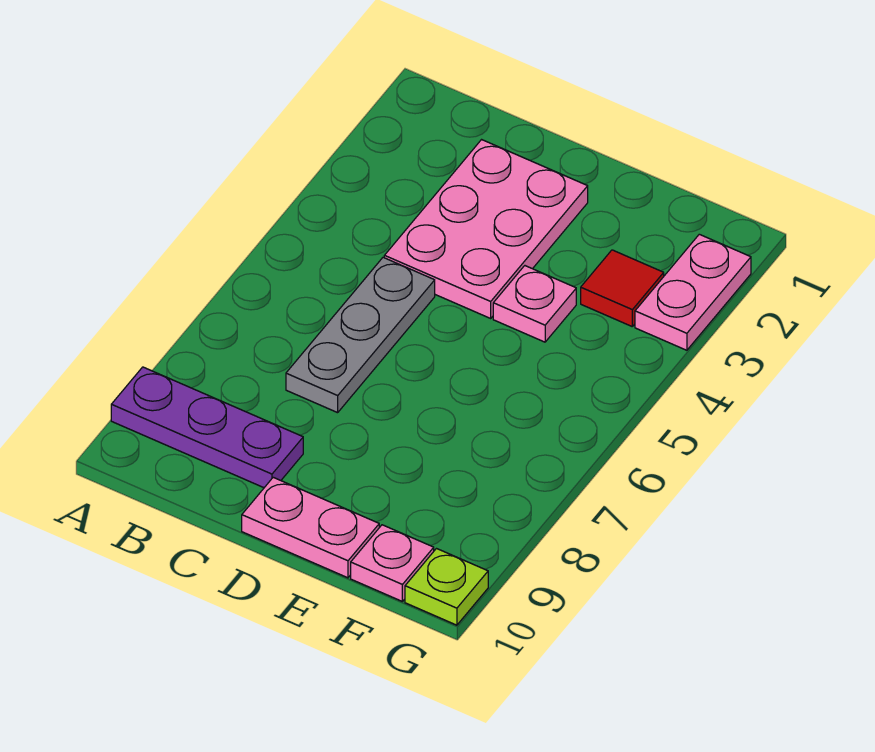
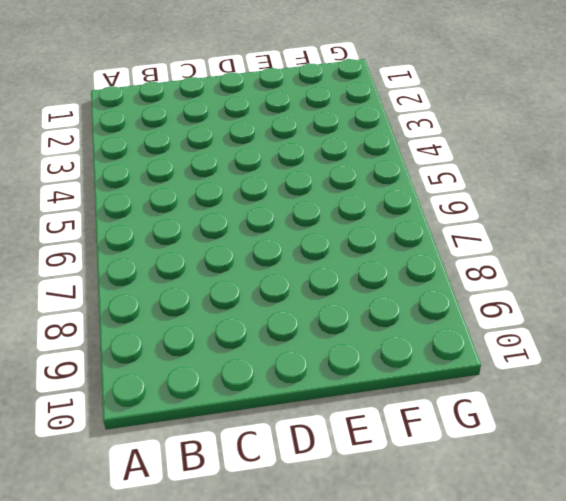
none -> purple 1x3 plate [111,367,303,488]
none -> pink 2x3 plate [384,140,588,318]

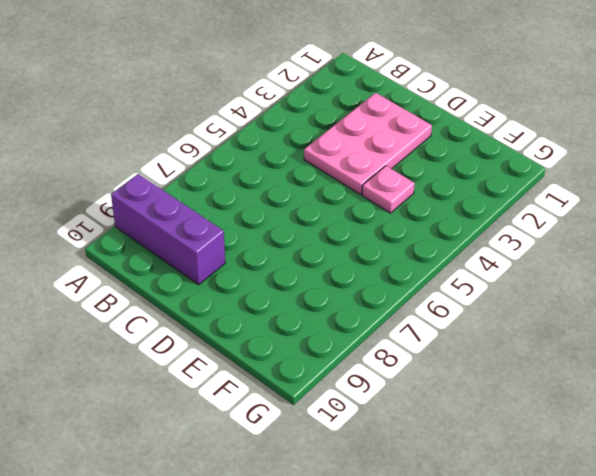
purple 1x3 brick [111,174,225,285] -> purple 1x3 plate [111,367,303,488]
none -> grey 1x3 plate [286,257,435,413]
none -> pink 1x2 plate [242,477,379,578]

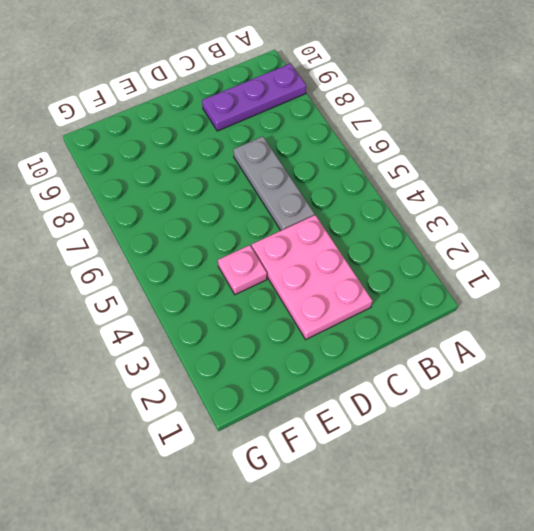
none -> pink 1x2 plate [242,477,379,578]
none -> red 1x1 tile [581,250,664,326]

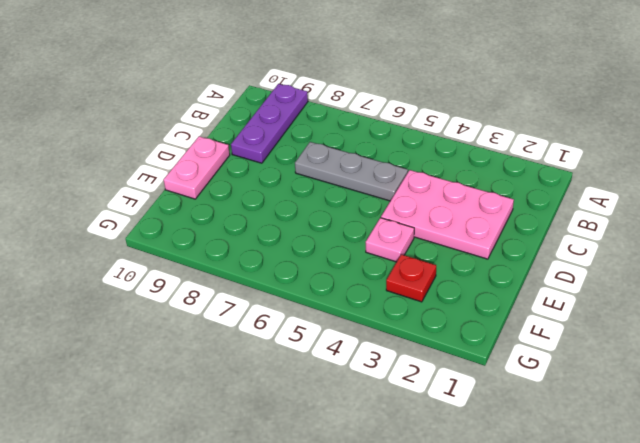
red 1x1 plate [386,254,436,302] -> red 1x1 tile [581,250,664,326]
none -> pink 1x1 plate [351,525,434,601]
none -> pink 1x2 plate [635,234,751,350]

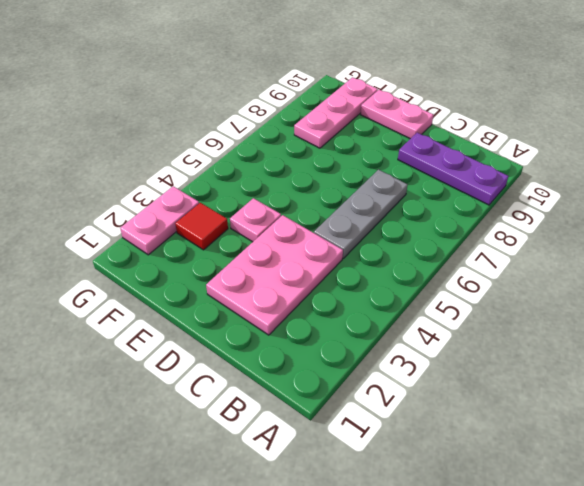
pink 1x3 plate [294,77,378,148] -> pink 1x1 plate [351,525,434,601]
none -> lime 1x1 plate [405,549,488,625]

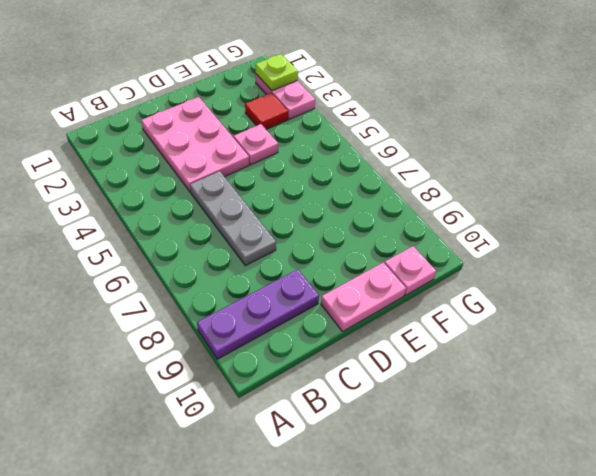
lime 1x1 plate [256,54,298,91] -> lime 1x1 plate moved to [405,549,488,625]

